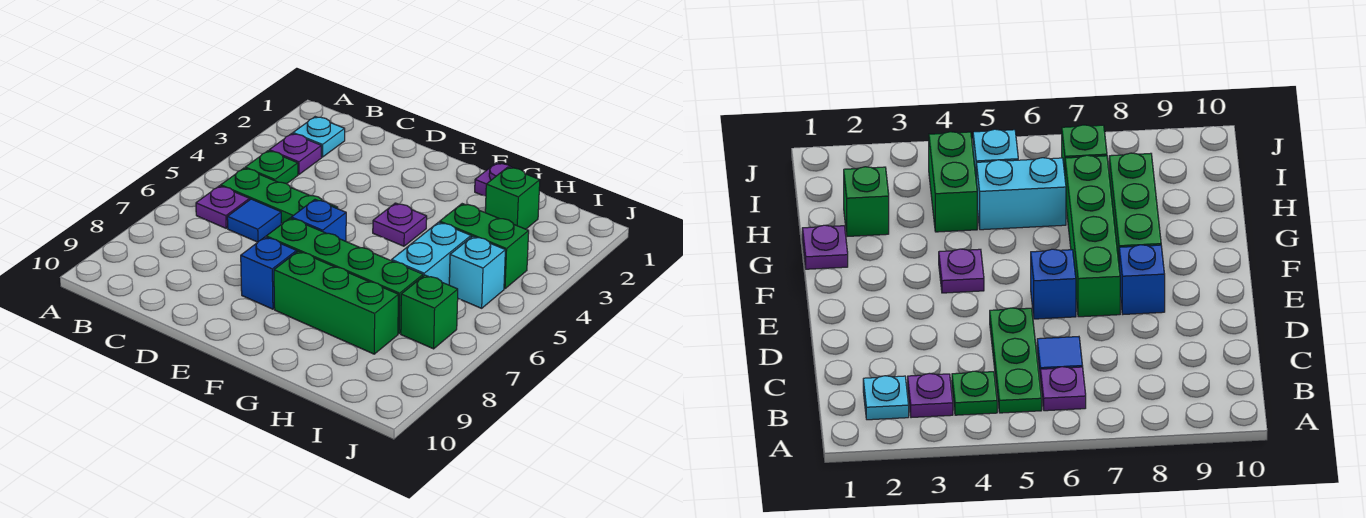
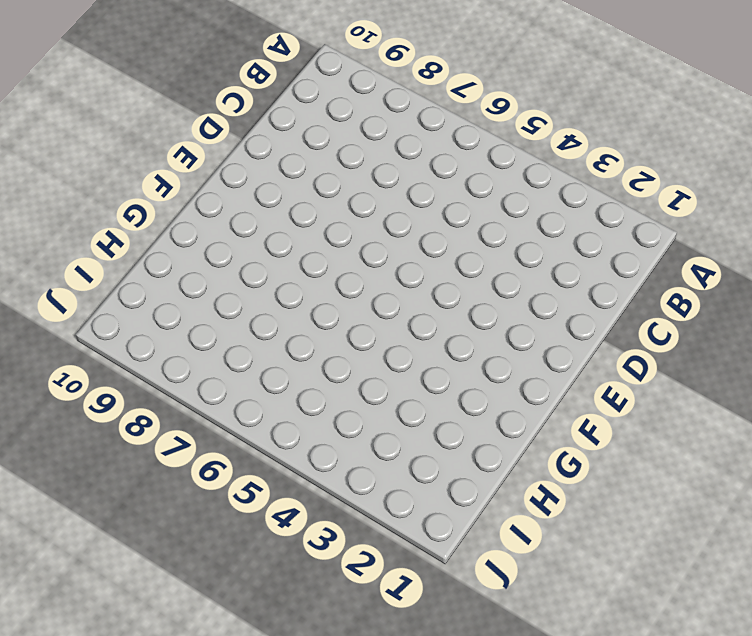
none -> cyan 1x1 plate [293,117,345,157]
none -> purple 1x1 plate [269,134,322,174]
none -> green 1x1 plate [245,151,298,184]

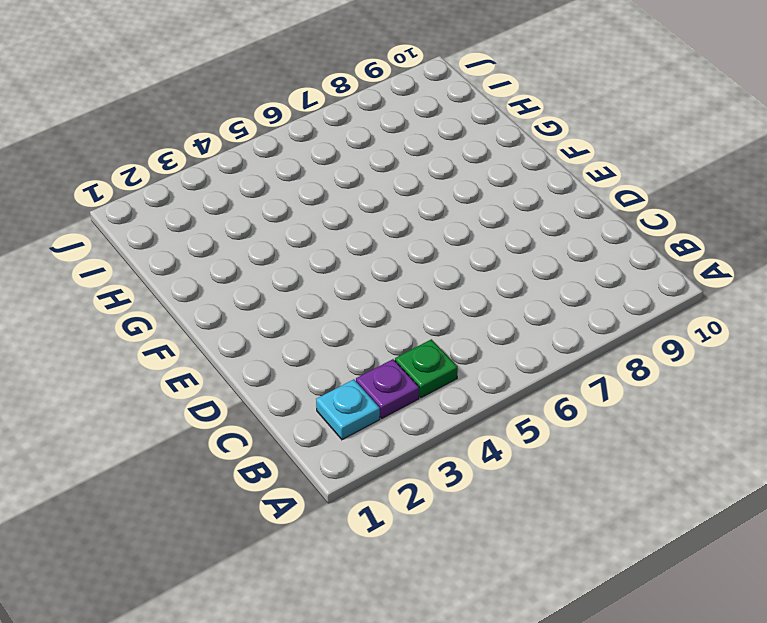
none -> green 1x3 plate [221,168,338,224]
none -> purple 1x1 plate [196,186,250,228]
none -> blue 1x1 tile [227,199,281,242]

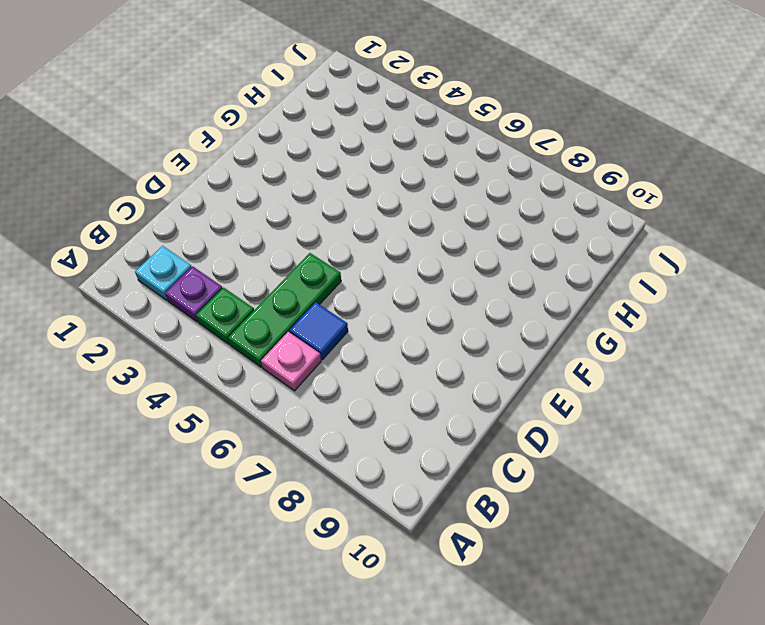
pink 1x1 plate [261,332,321,391] -> purple 1x1 plate [196,186,250,228]
none -> blue 1x1 brick [291,200,346,241]
none -> green 1x4 brick [266,218,423,334]
none -> blue 1x1 brick [241,237,297,309]

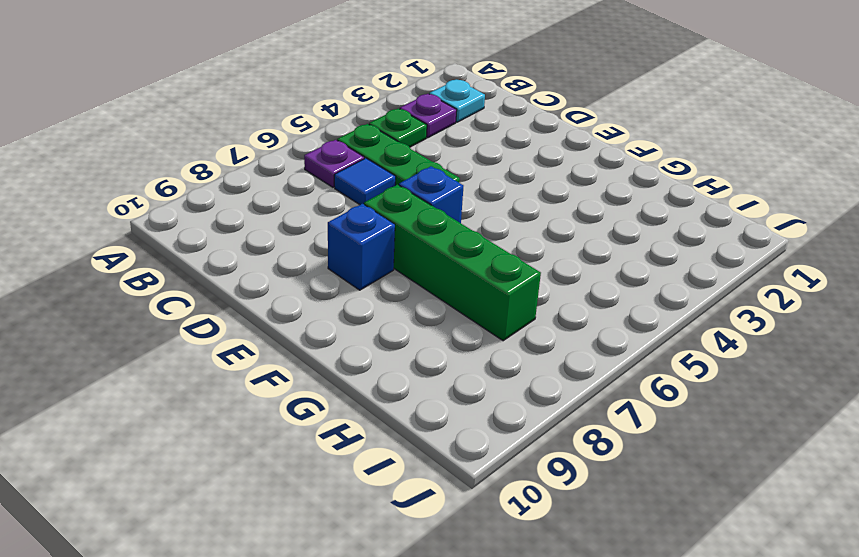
none -> purple 1x1 plate [373,203,427,246]
none -> green 1x3 brick [274,251,398,354]
none -> purple 1x1 plate [475,163,512,196]

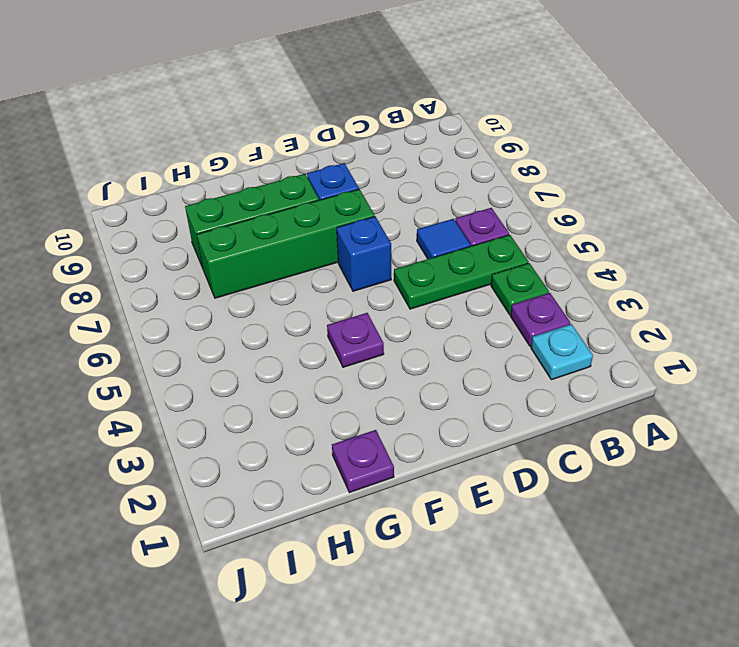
none -> green 1x1 brick [485,167,540,229]
none -> green 1x2 brick [440,204,529,289]
none -> cyan 1x2 brick [392,222,471,285]

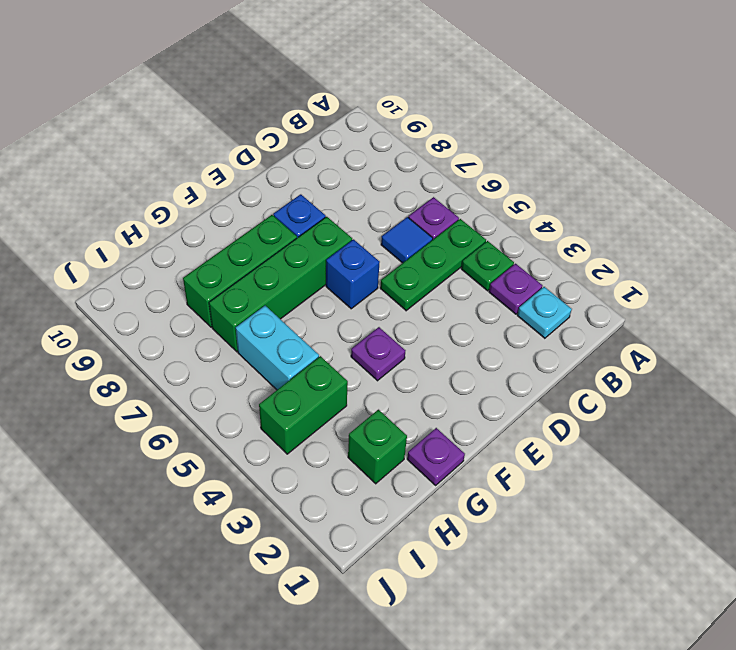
none -> cyan 1x1 brick [449,236,505,308]
none -> green 1x1 brick [401,275,458,349]

